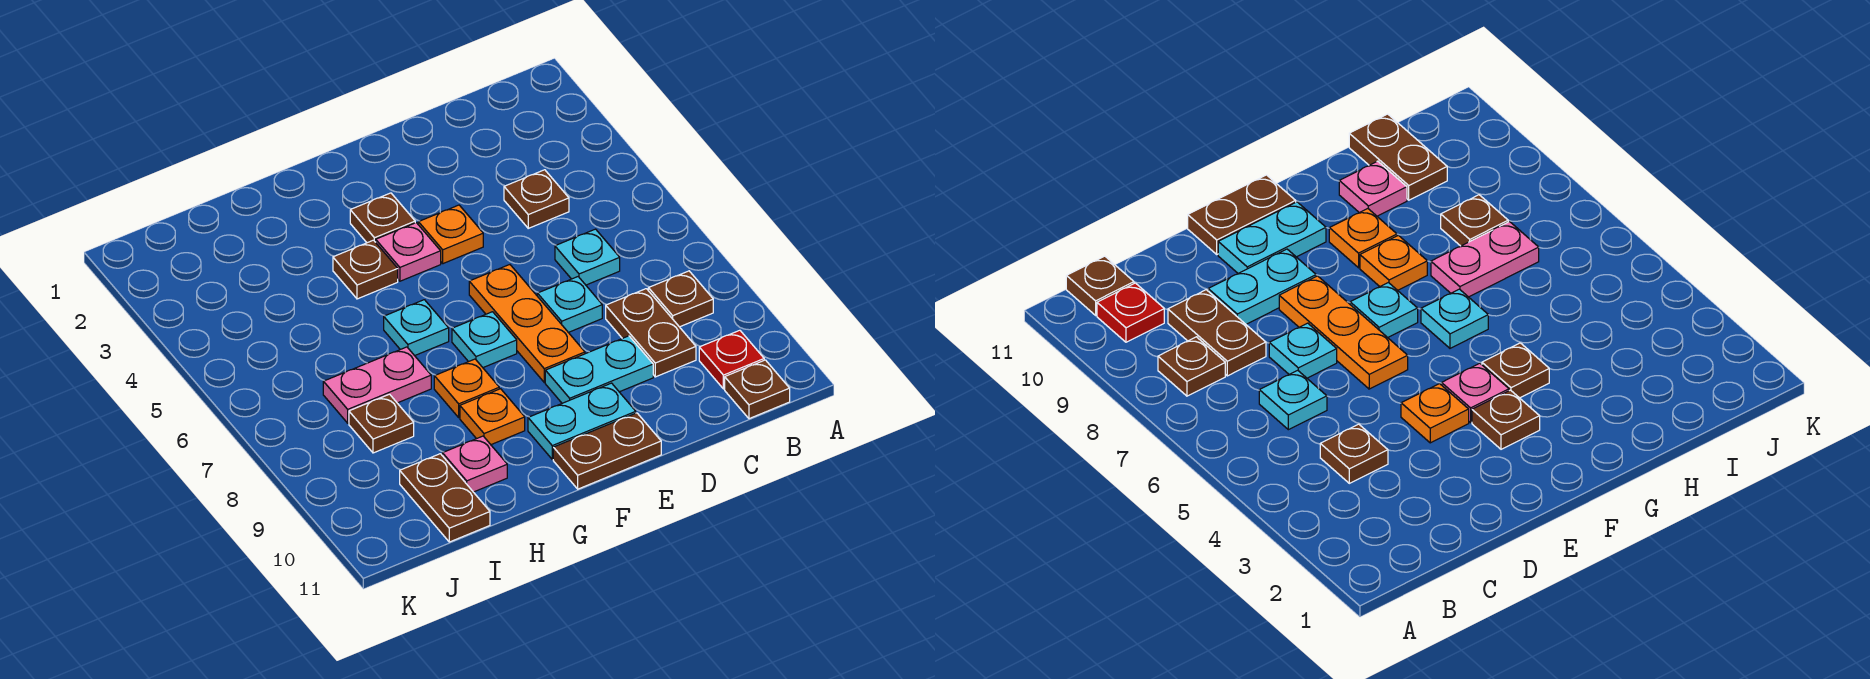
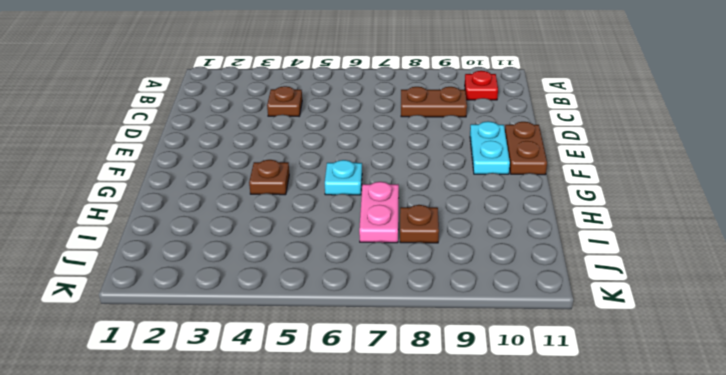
none -> brown 1x1 plate [648,271,713,327]
none -> brown 1x1 plate [725,360,790,419]
none -> cyan 1x1 plate [555,229,620,285]

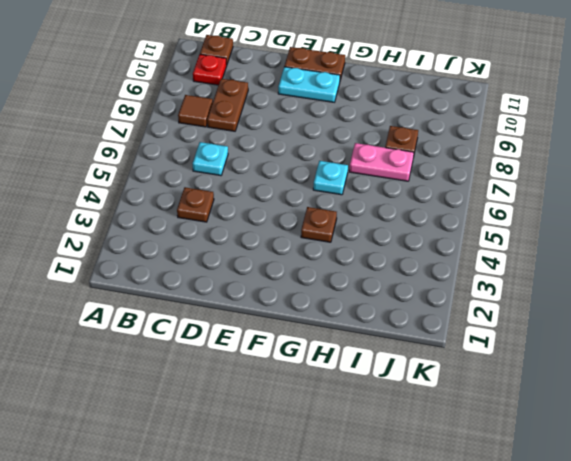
brown 1x1 tile [178,95,213,127] -> brown 1x1 plate [648,271,713,327]
none -> cyan 1x1 plate [537,277,602,333]
none -> cyan 1x2 plate [545,336,653,403]
none -> orange 1x1 plate [418,205,483,264]

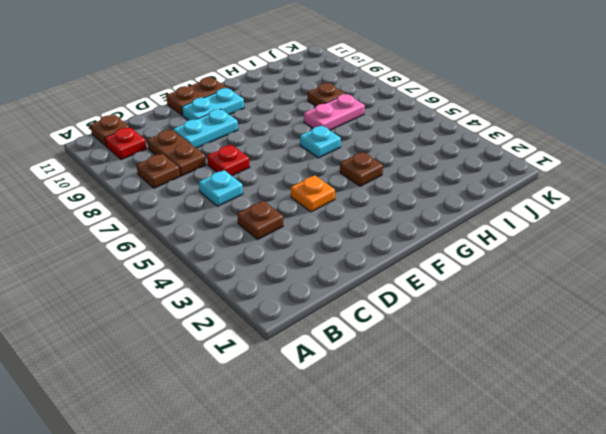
red 1x1 plate [207,145,250,176] -> cyan 1x1 plate [537,277,602,333]
none -> orange 1x3 plate [469,265,585,382]
none -> brown 1x1 plate [350,193,415,243]
none -> pink 1x1 plate [376,223,441,281]

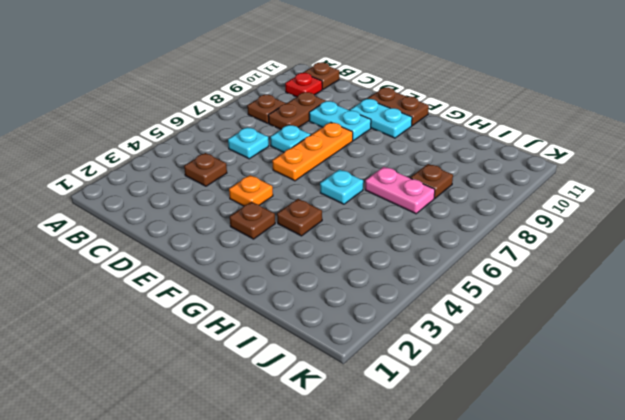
none -> pink 1x1 plate [376,223,441,281]
none -> cyan 1x1 plate [452,312,517,368]
none -> orange 1x1 plate [434,359,499,418]

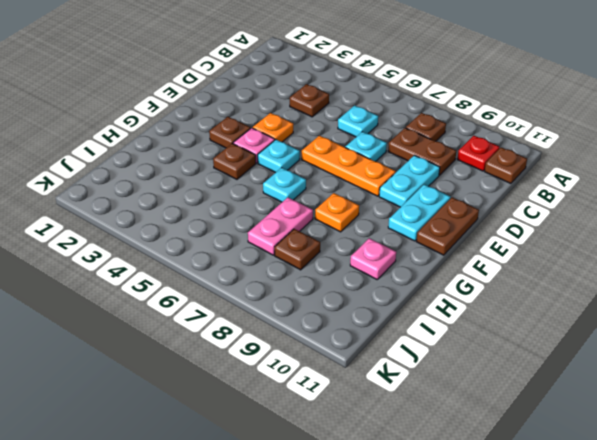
cyan 1x1 plate [258,140,300,173] -> cyan 1x1 plate moved to [452,312,517,368]
none -> orange 1x1 plate [460,389,525,445]
none -> brown 1x2 plate [400,454,490,542]

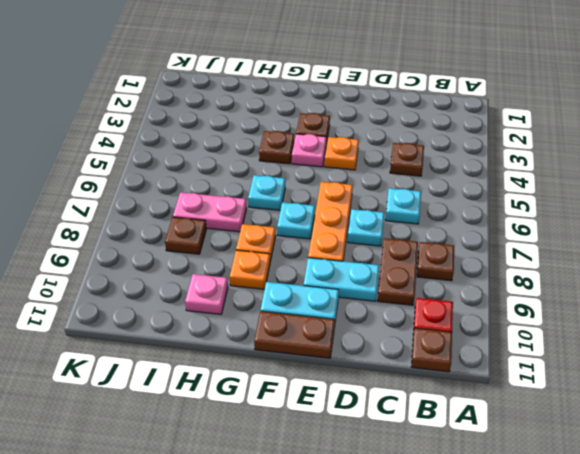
none -> brown 1x2 plate [400,454,490,542]

